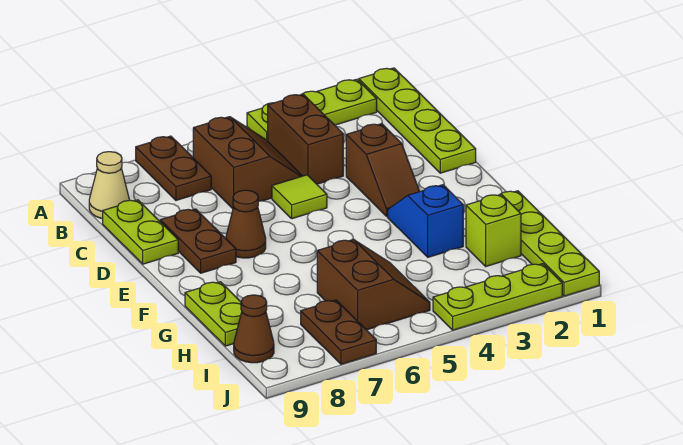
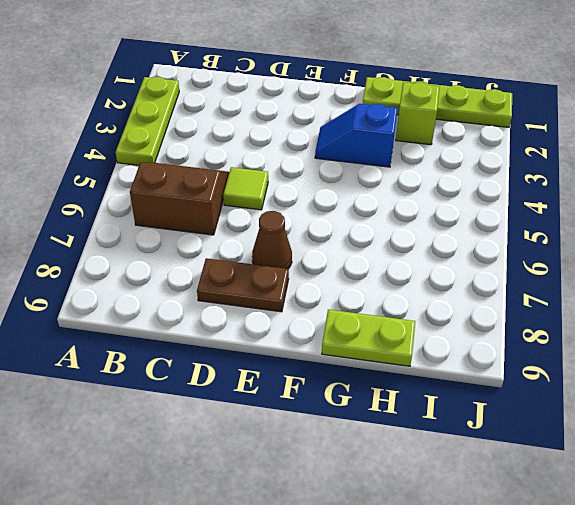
none -> lime 1x4 plate [359,68,476,173]
none -> brown 1x2 plate [136,136,211,200]
none -> brown 1x2 brick [268,94,343,184]

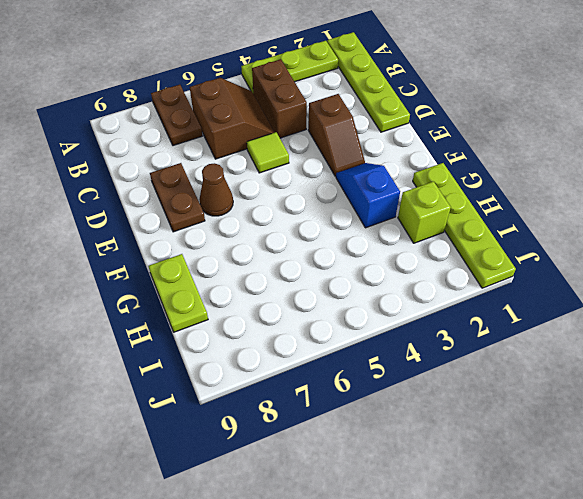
none -> tan 1x1 cone [89,152,129,219]
none -> lime 1x2 plate [103,200,178,264]
none -> brown 2x2 slope [317,239,430,330]

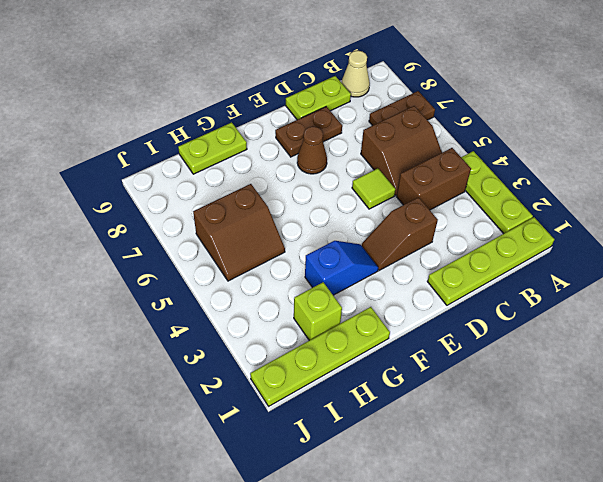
none -> brown 1x2 plate [301,300,376,364]
none -> brown 1x1 cone [234,295,274,363]
none -> lime 1x3 plate [433,264,562,330]

